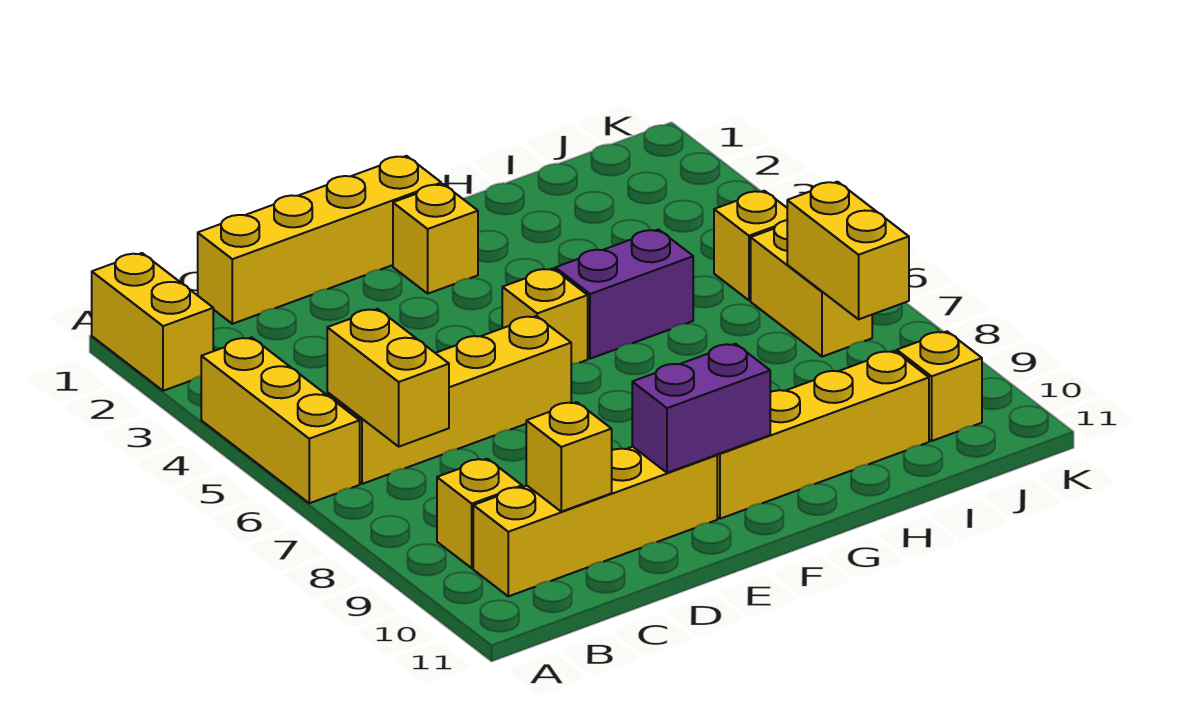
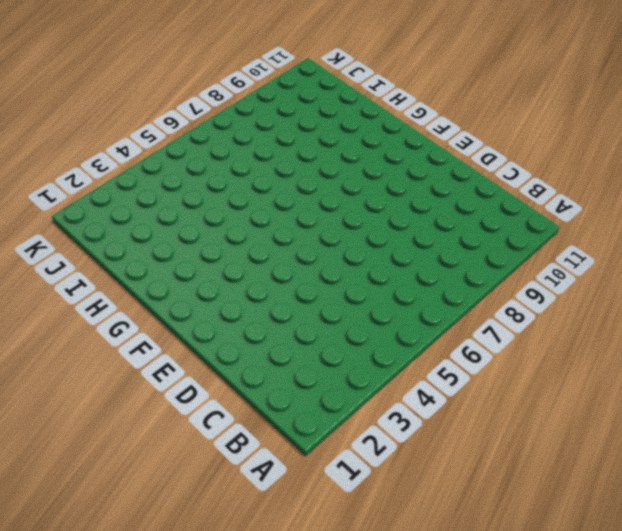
none -> yellow 1x2 brick [92,253,213,391]
none -> yellow 1x3 brick [201,337,360,503]
none -> yellow 1x4 brick [327,316,571,484]

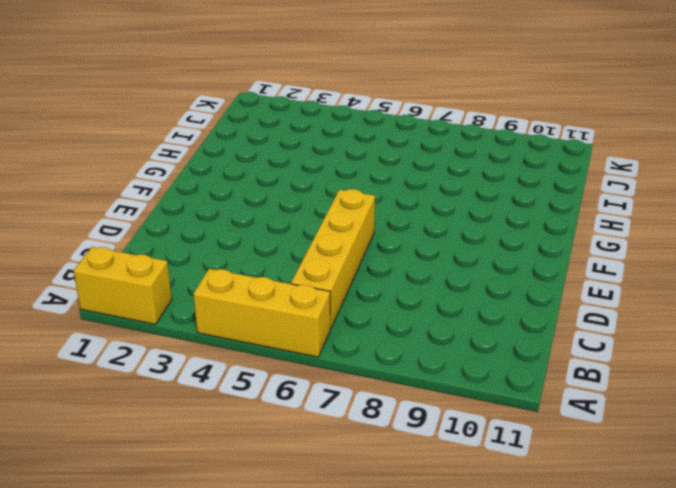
none -> yellow 1x1 brick [437,459,522,568]
none -> yellow 1x4 brick [473,447,717,596]
none -> yellow 1x4 brick [198,156,441,324]

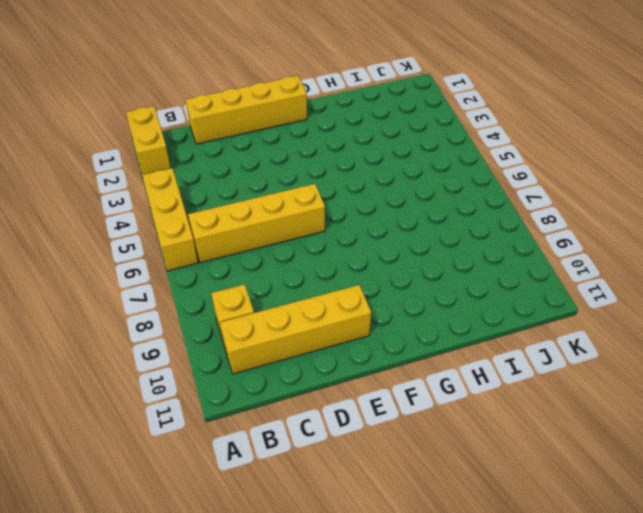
none -> yellow 1x1 brick [393,184,478,294]
none -> yellow 1x1 brick [502,268,588,364]
none -> yellow 1x4 brick [717,351,929,519]

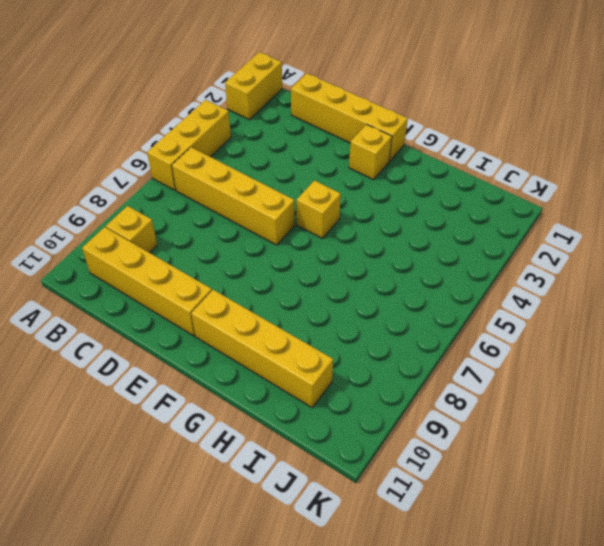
none -> purple 1x2 brick [555,230,693,359]
none -> yellow 1x1 brick [714,191,787,300]
none -> yellow 1x2 brick [751,220,872,357]

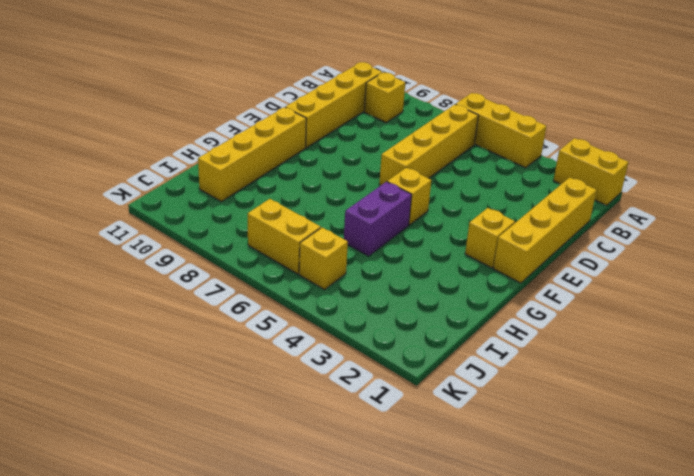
none -> yellow 1x1 brick [897,331,982,441]
none -> yellow 1x2 brick [327,309,449,447]
none -> yellow 1x1 brick [526,402,612,512]

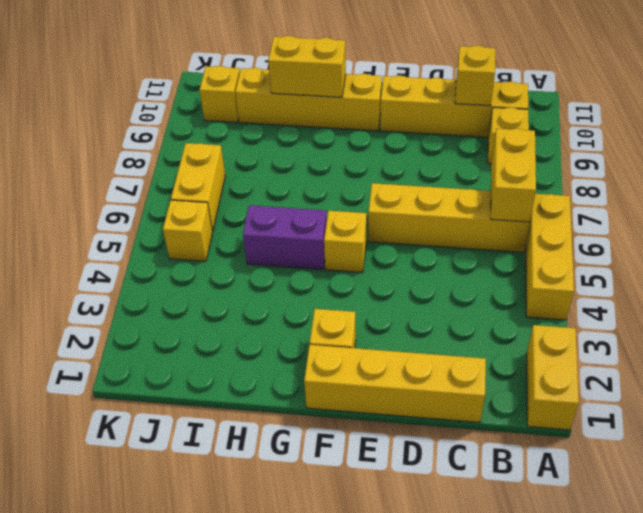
yellow 1x2 brick [268,36,346,97] -> yellow 1x2 brick turned to [787,182,909,319]
none -> purple 1x2 brick [632,344,770,473]

